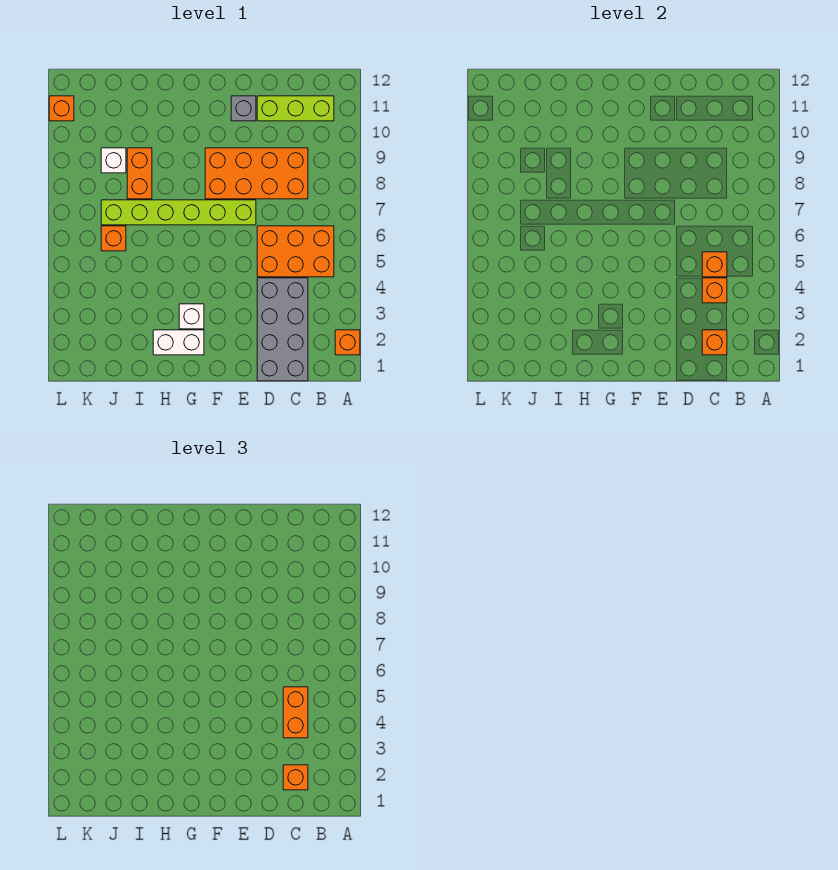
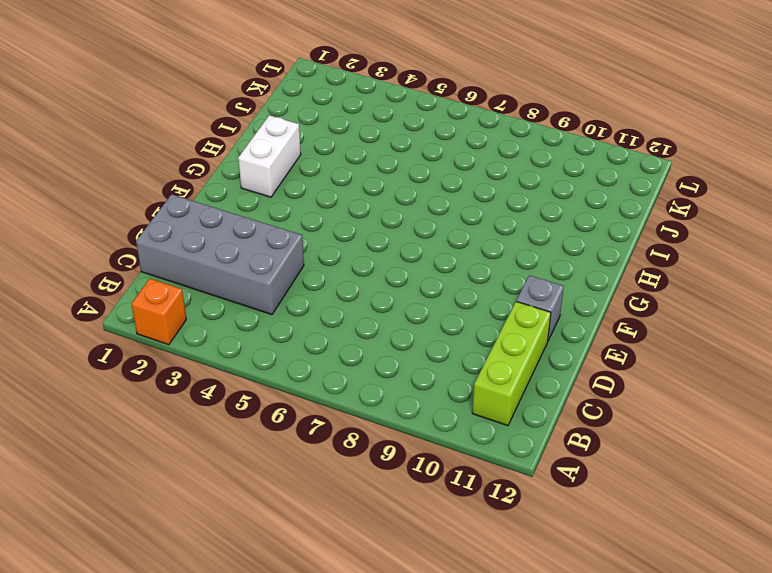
none -> orange 2x3 brick [257,226,334,277]
none -> orange 2x4 brick [205,148,308,199]
none -> lime 1x6 brick [101,200,256,225]

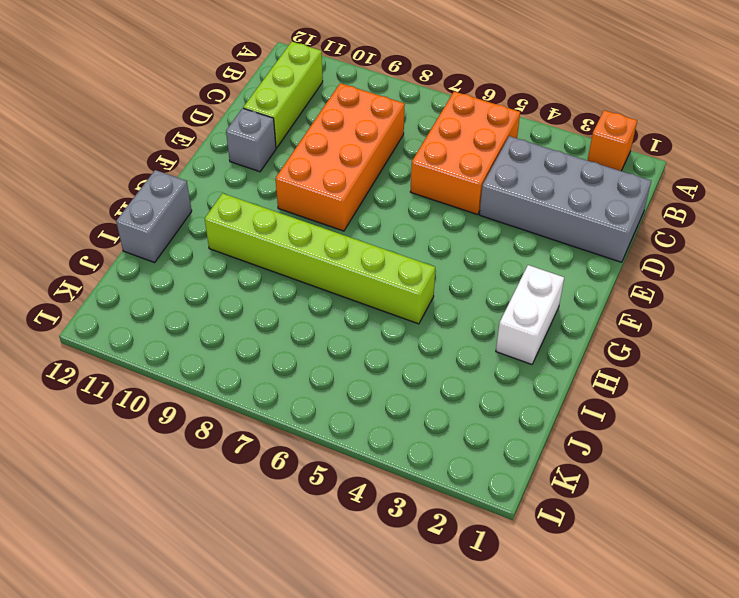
lime 1x6 brick [205,193,435,324] -> lime 1x6 brick turned to [101,200,256,225]
grey 1x2 brick [116,170,192,263] -> none
none -> white 1x1 brick [179,304,204,329]
none -> orange 1x2 brick [127,148,152,199]
none -> orange 1x1 brick [101,226,126,251]

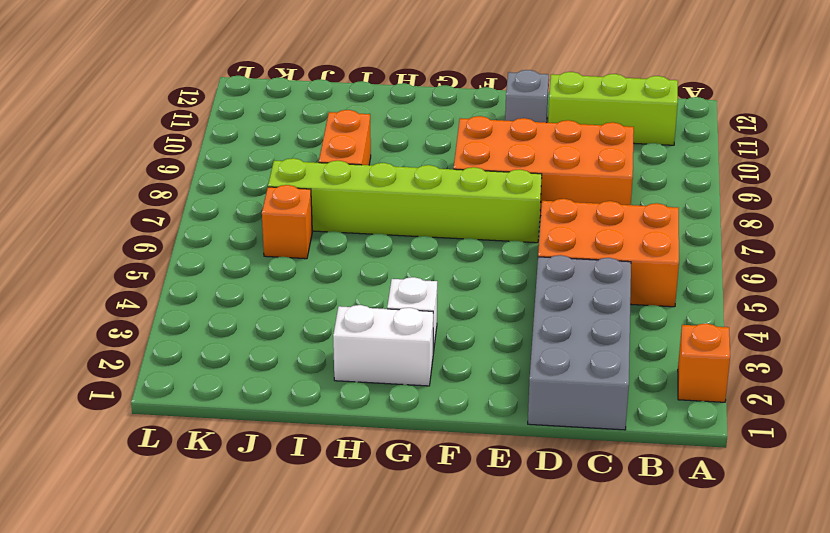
none -> white 1x1 brick [101,148,126,173]
none -> orange 1x1 brick [49,96,74,121]
none -> orange 1x1 brick [702,330,727,355]

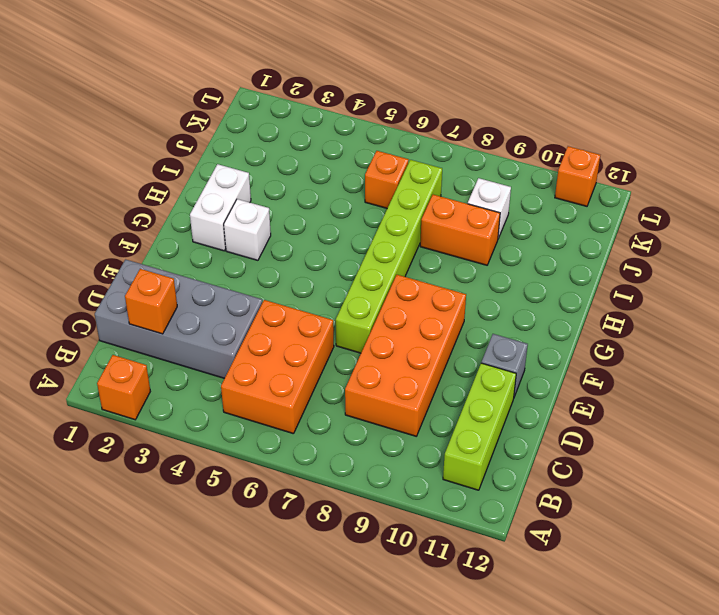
none -> orange 1x1 brick [702,278,727,303]
none -> orange 1x1 brick [702,252,727,277]
none -> orange 1x1 brick [283,765,308,790]

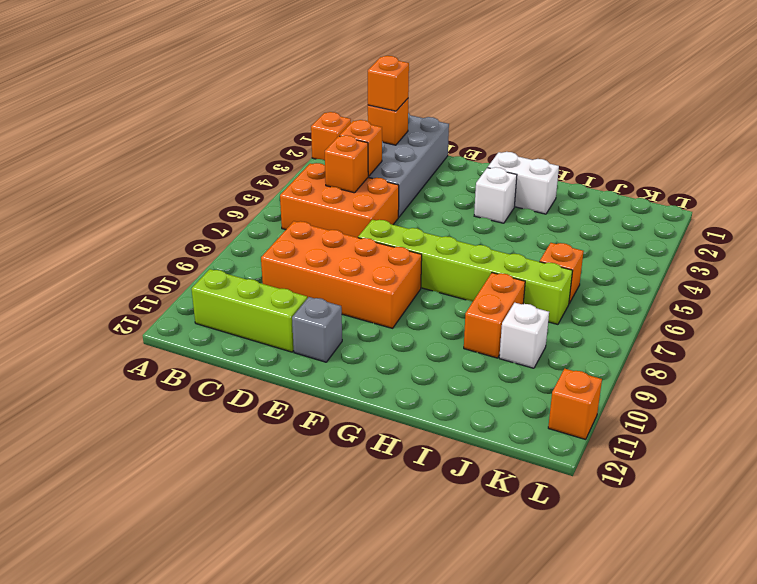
none -> orange 1x2 brick [283,687,308,738]

